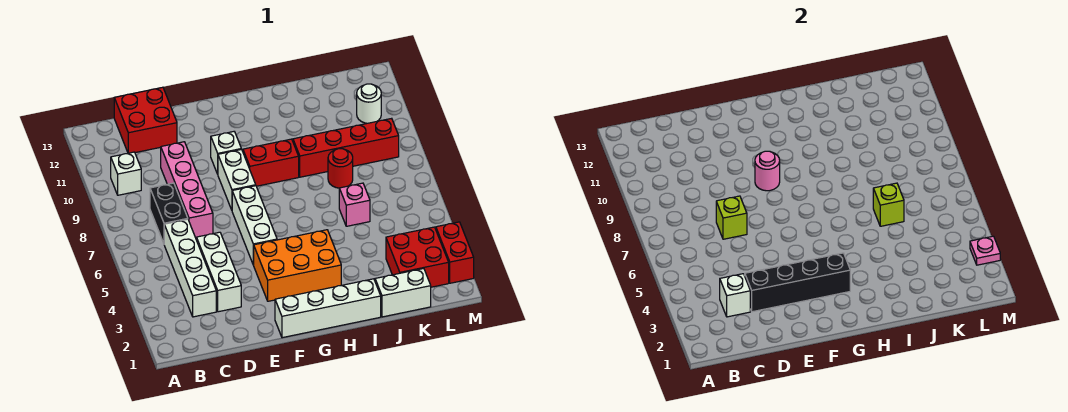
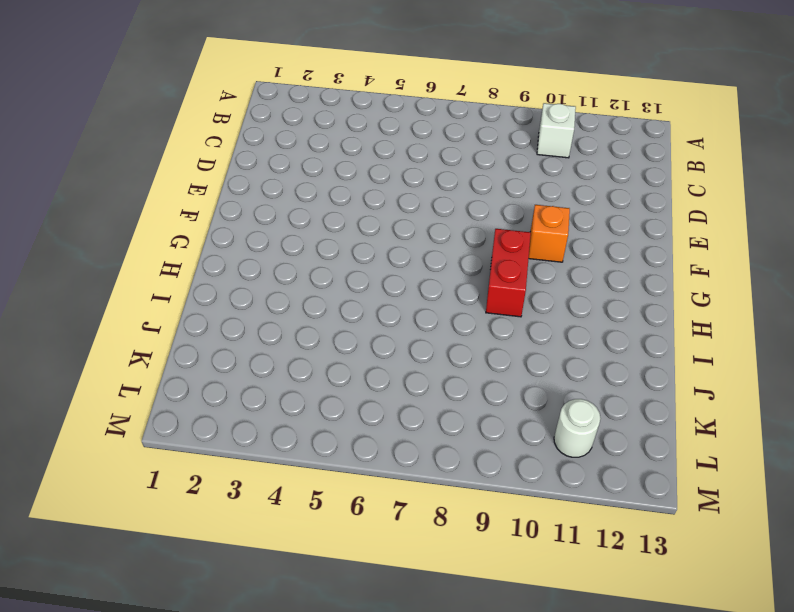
orange 1x1 brick [529,205,570,262] -> white 1x1 brick [211,132,241,174]
none -> white 1x4 brick [164,219,216,317]
none -> black 1x2 brick [150,183,188,243]
none -> red 2x2 brick [114,87,177,153]

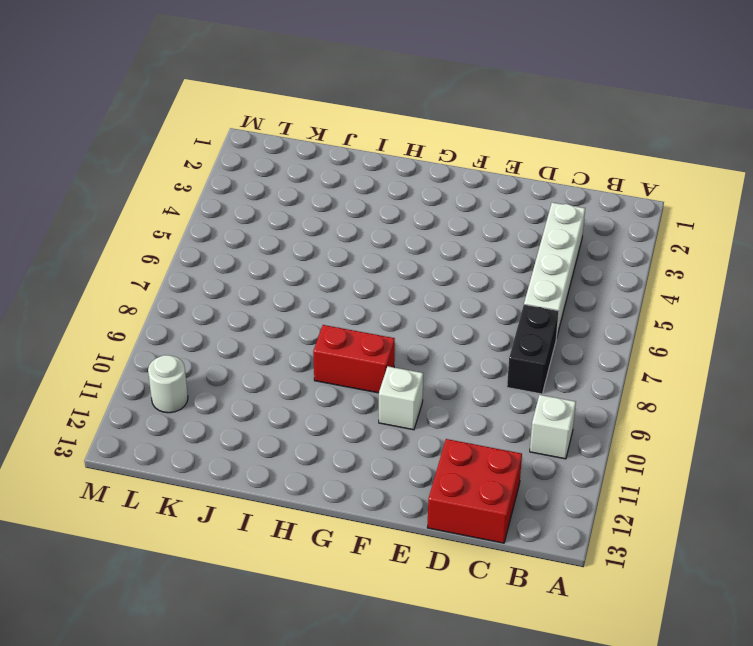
none -> white 1x3 brick [197,232,241,312]
none -> pink 1x4 brick [161,142,213,238]
none -> white 1x4 brick [275,279,381,338]

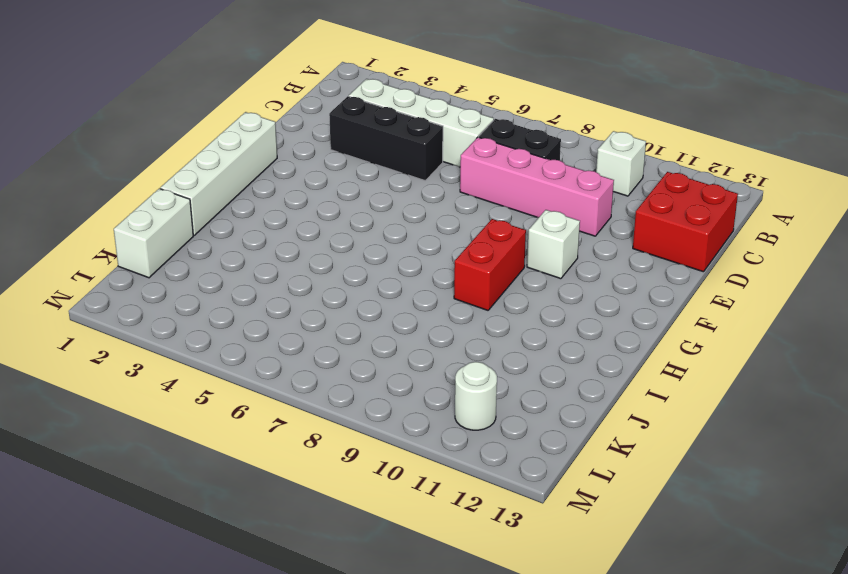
black 1x3 brick [329,96,443,180] -> white 1x3 brick [197,232,241,312]
none -> orange 2x3 brick [254,230,341,301]
none -> white 1x3 brick [232,186,277,265]
none -> white 1x2 brick [218,149,256,210]

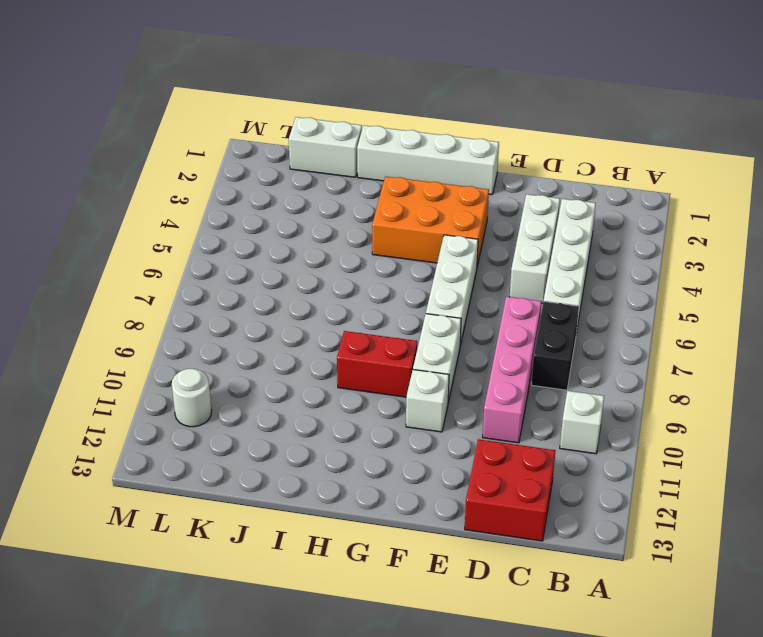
none -> red 1x4 brick [293,118,399,177]
none -> pink 1x1 brick [339,183,370,226]
none -> red 1x1 round brick [328,149,353,188]

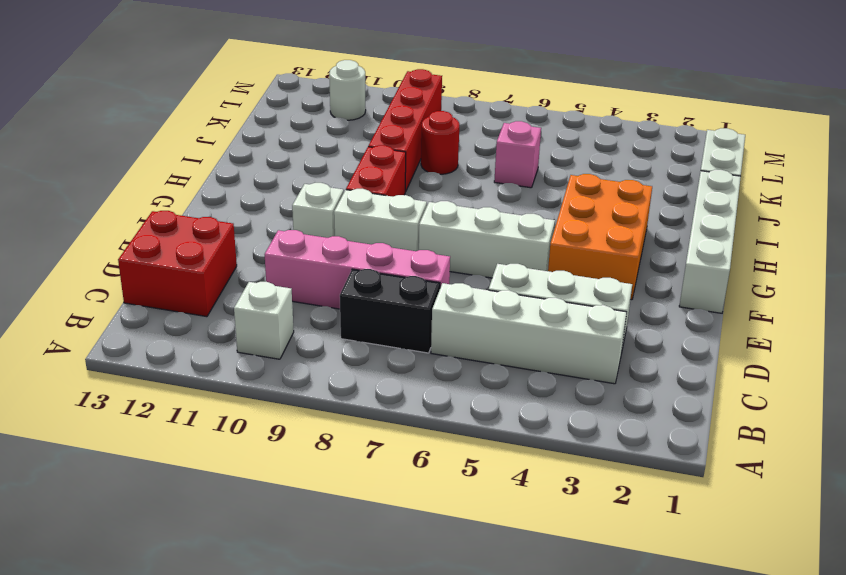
none -> red 2x2 brick [386,227,449,287]
none -> red 1x2 brick [436,222,474,283]
none -> white 1x1 brick [720,274,750,317]

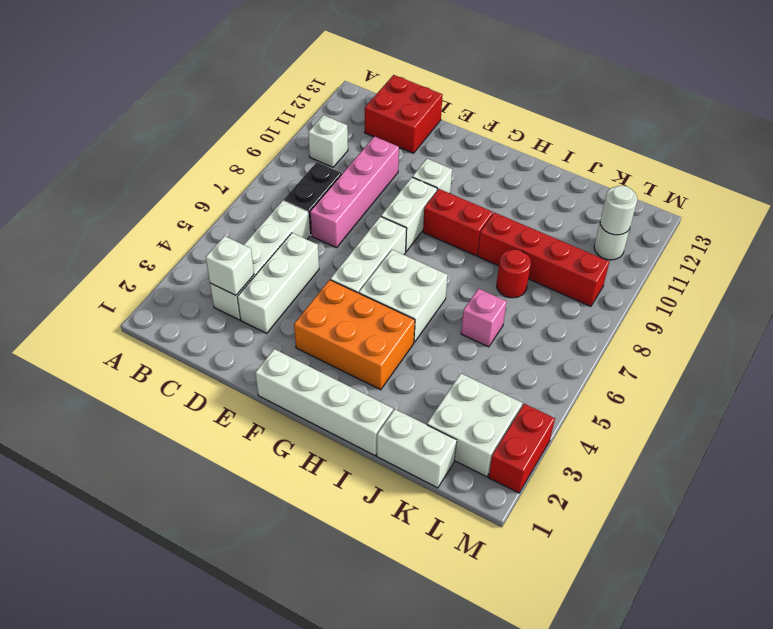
white 2x2 brick [359,250,448,342] -> none
white 2x2 brick [427,373,522,477] -> red 2x2 brick [386,227,449,287]
white 1x1 round brick [600,185,637,235] -> none
none -> black 1x4 brick [745,253,850,312]
none -> lime 1x1 brick [716,196,747,239]
none -> pink 1x1 round brick [755,151,780,191]

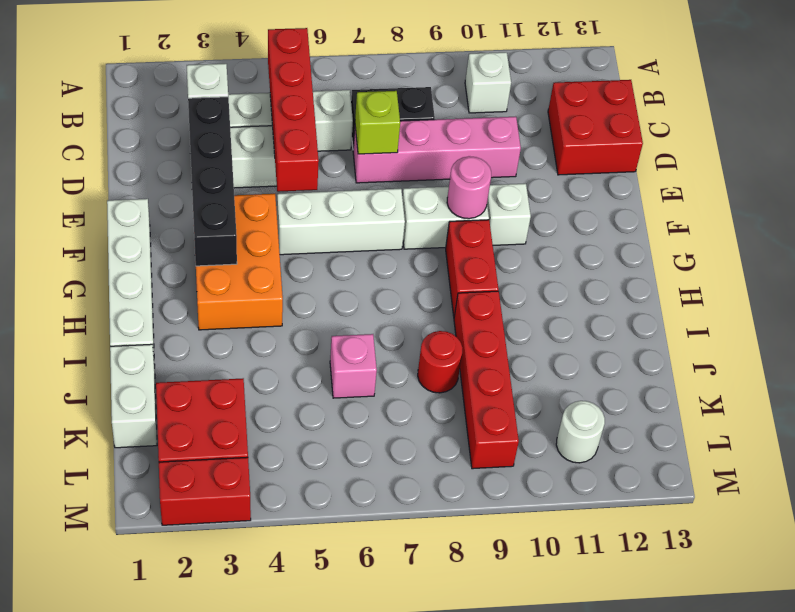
red 1x4 brick [268,28,319,192] -> none
none -> lime 1x1 brick [873,183,904,226]
none -> pink 1x1 plate [970,236,1000,265]

